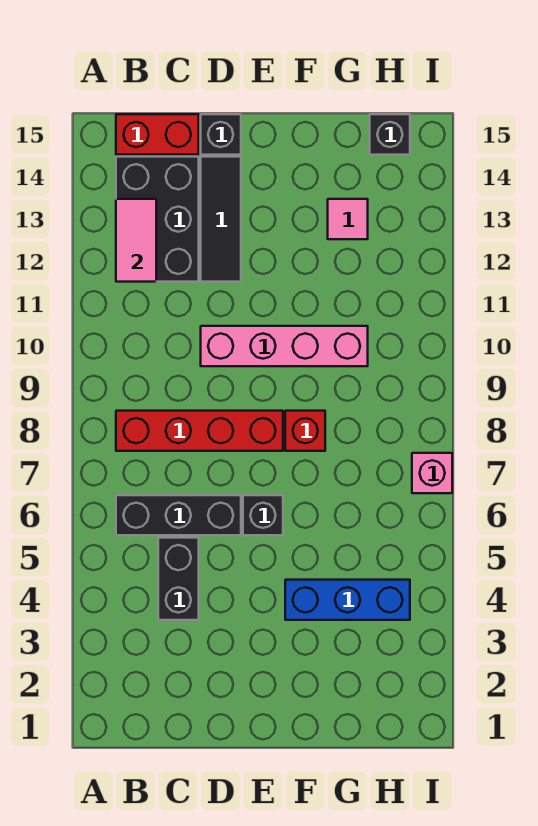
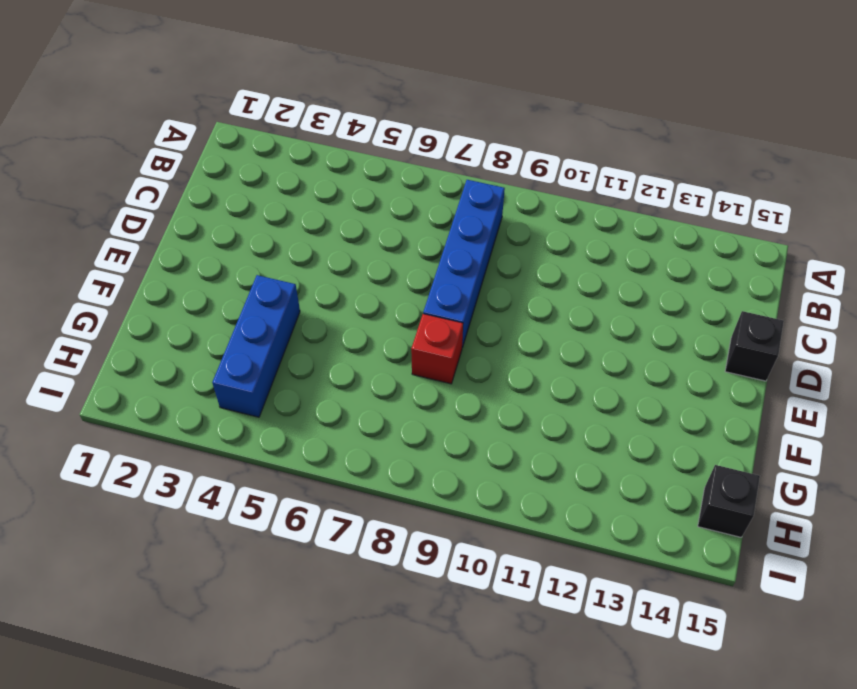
blue 1x4 brick [423,180,505,348] -> red 1x4 brick [116,411,283,451]
none -> black 1x3 brick [116,495,241,535]
none -> black 2x3 brick [116,157,199,282]
none -> red 1x2 brick [116,114,199,155]

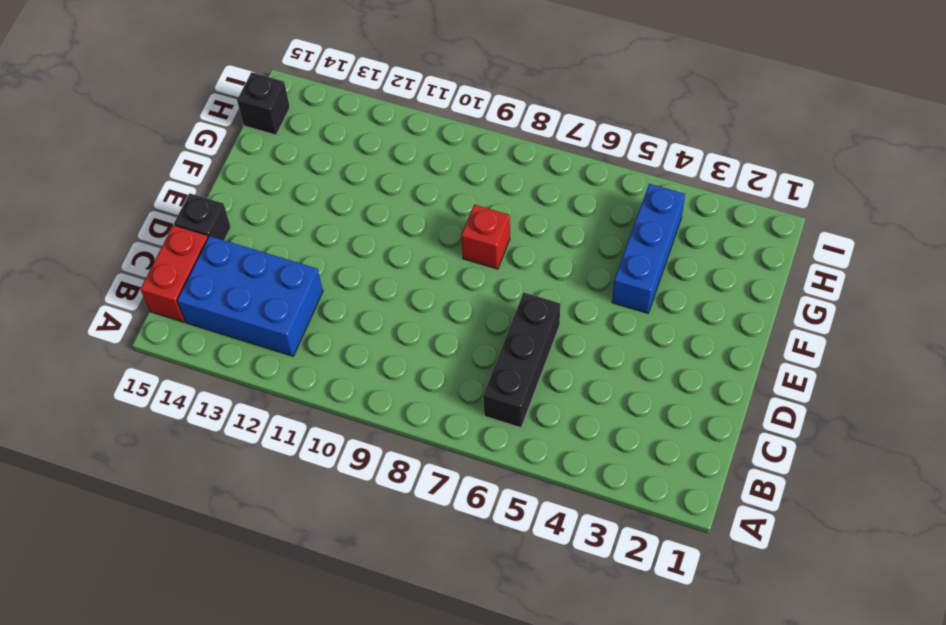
blue 2x3 brick [177,236,323,356] -> black 2x3 brick [116,157,199,282]
none -> red 1x4 brick [116,411,283,451]
none -> black 1x2 brick [158,538,199,620]
none -> pink 1x4 brick [201,326,368,366]

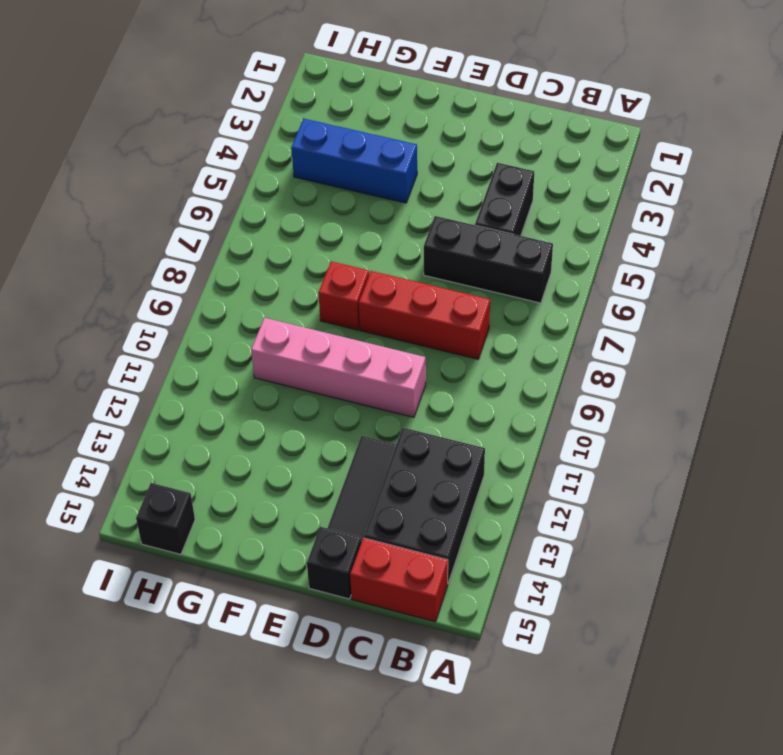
red 1x3 brick [359,271,490,359] -> red 1x4 brick [116,411,283,451]
none -> black 1x1 brick [243,495,283,535]
none -> pink 1x1 tile [328,199,368,239]
none -> pink 1x1 brick [412,453,452,493]

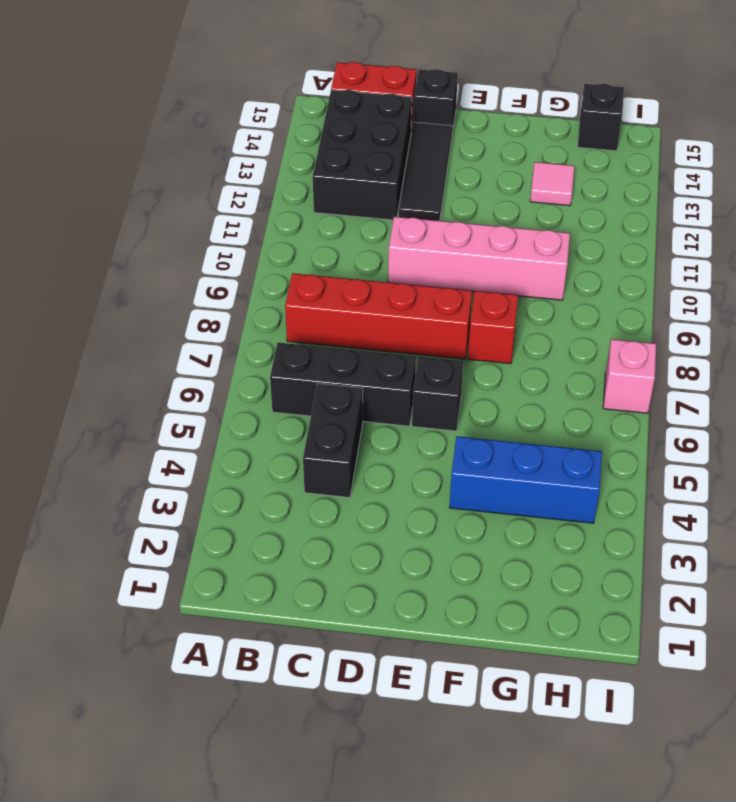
none -> pink 1x2 tile [116,199,156,282]

